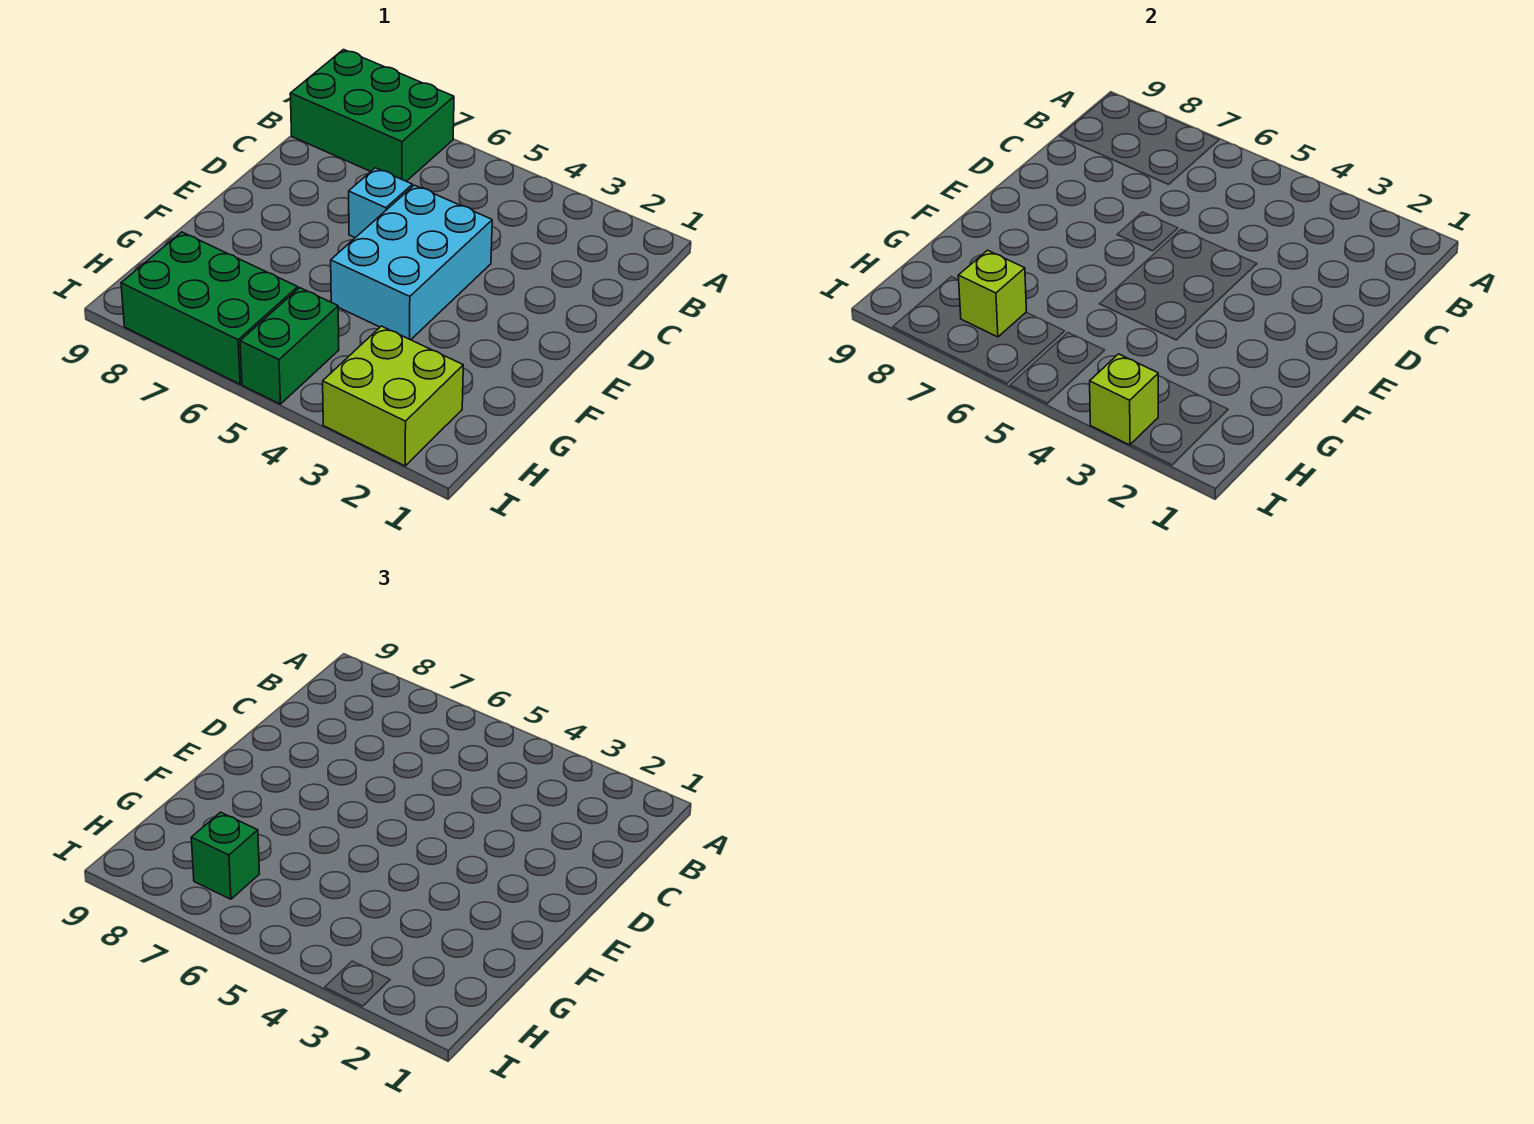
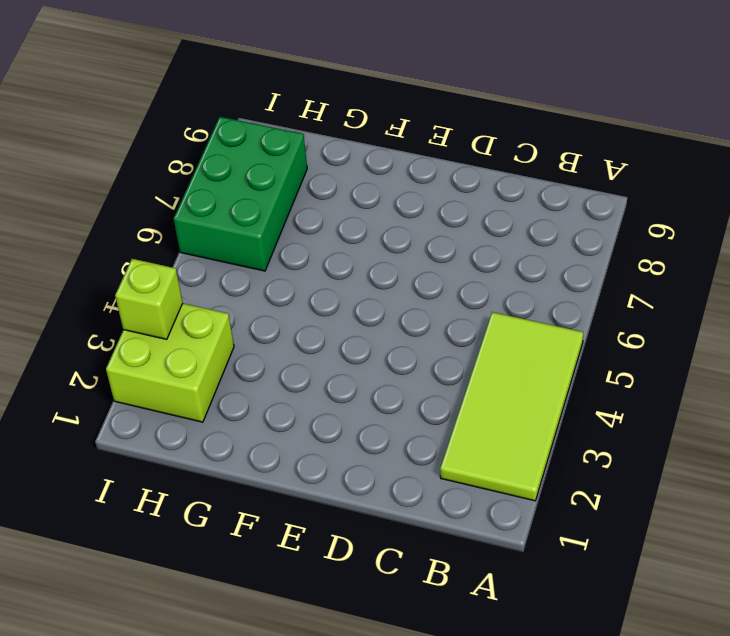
lime 2x4 tile [440,312,583,501] -> none
none -> green 2x3 brick [290,50,454,181]
none -> cyan 2x3 brick [331,185,492,340]

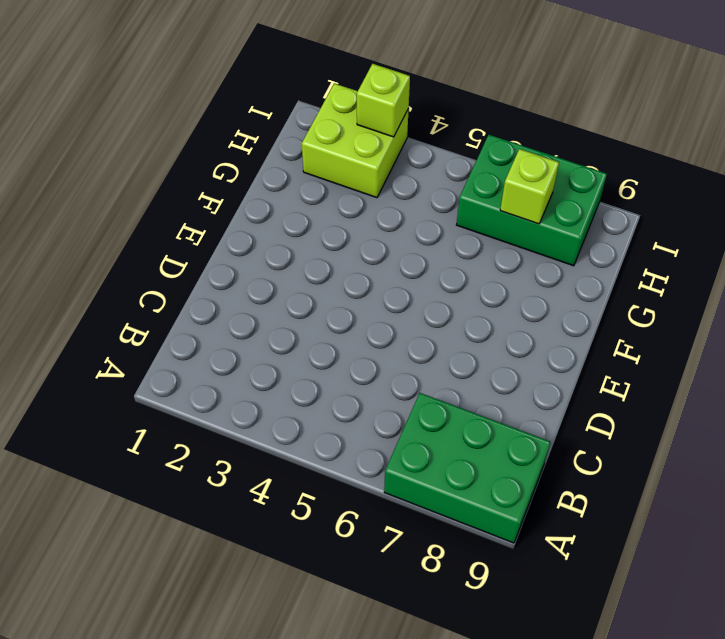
none -> cyan 2x3 brick [331,185,492,340]
none -> cyan 1x1 brick [349,168,412,238]

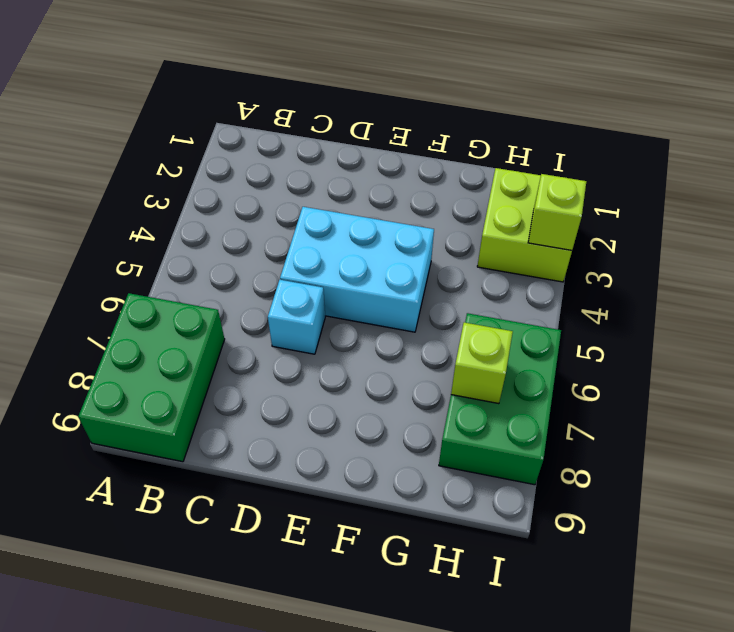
none -> green 1x2 brick [240,288,339,404]
none -> green 1x1 brick [191,812,259,899]

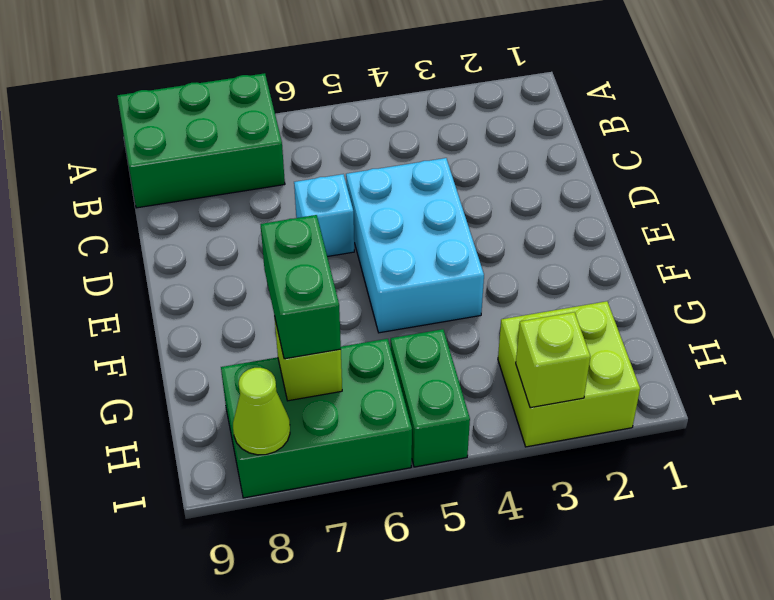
green 1x2 brick [260,215,341,359] -> green 1x1 brick [191,812,259,899]
lime 1x1 cone [233,368,290,455] -> none

